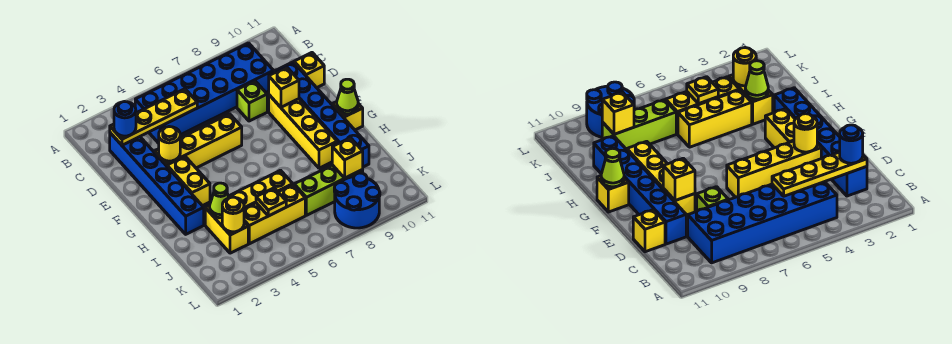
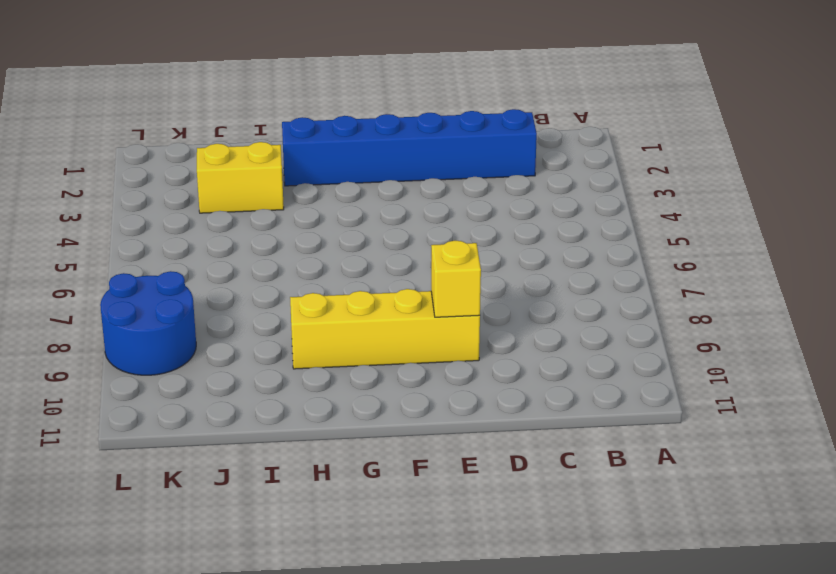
none -> blue 2x6 brick [135,43,274,143]
none -> lime 1x1 brick [237,81,267,121]
none -> blue 1x6 brick [275,62,369,167]

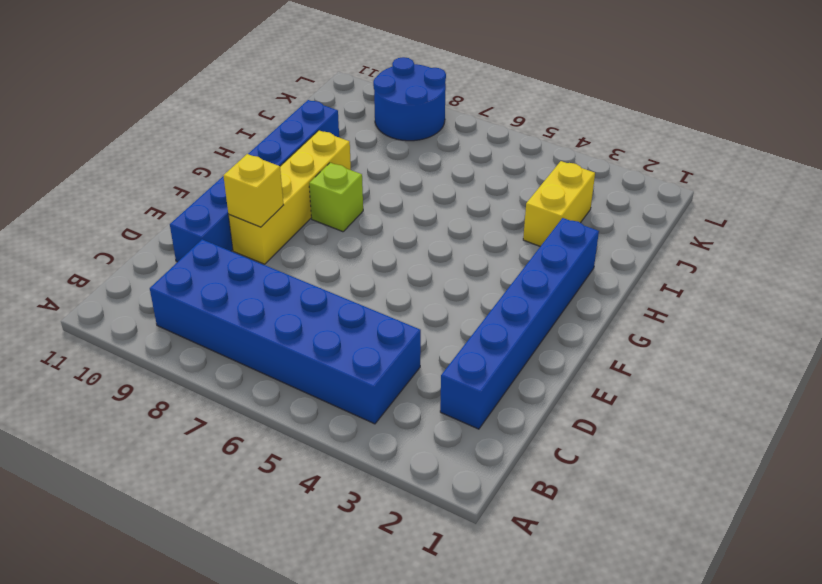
lime 1x1 brick [309,163,363,232] -> lime 1x1 brick moved to [237,81,267,121]
none -> yellow 1x1 brick [294,53,324,88]
none -> yellow 1x4 brick [154,114,242,168]
none -> yellow 1x2 brick [167,157,210,206]

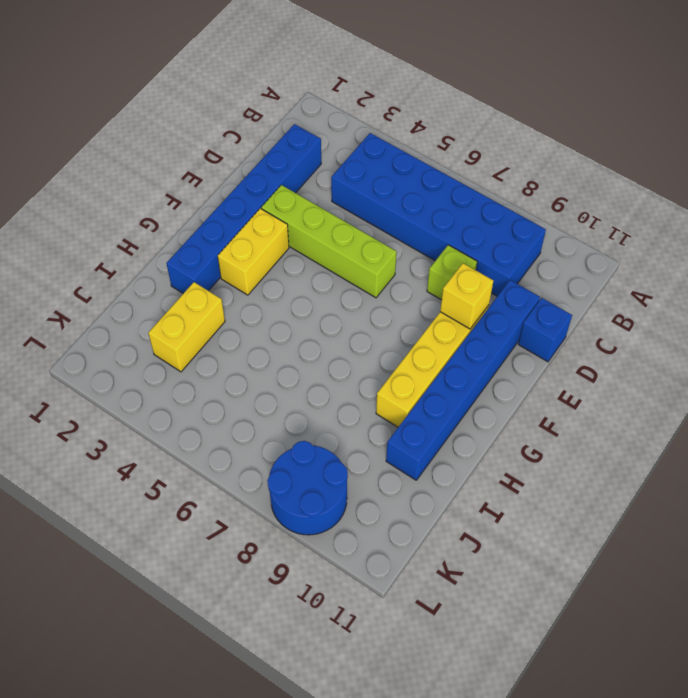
blue 1x1 brick [518,298,572,362] -> yellow 1x1 brick [294,53,324,88]
lime 1x4 brick [261,185,397,298] -> yellow 1x4 brick [154,114,242,168]
none -> yellow 1x1 brick [332,102,363,130]
none -> yellow 1x3 brick [228,170,293,209]
none -> yellow 1x3 brick [244,185,305,244]

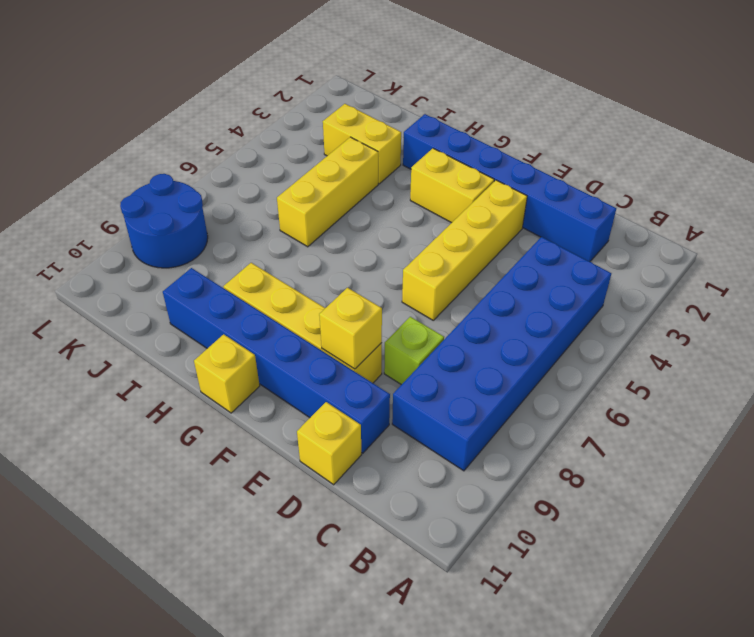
none -> yellow 1x3 brick [244,185,305,244]
none -> lime 1x3 brick [294,165,363,215]
none -> yellow 1x4 plate [110,89,197,145]

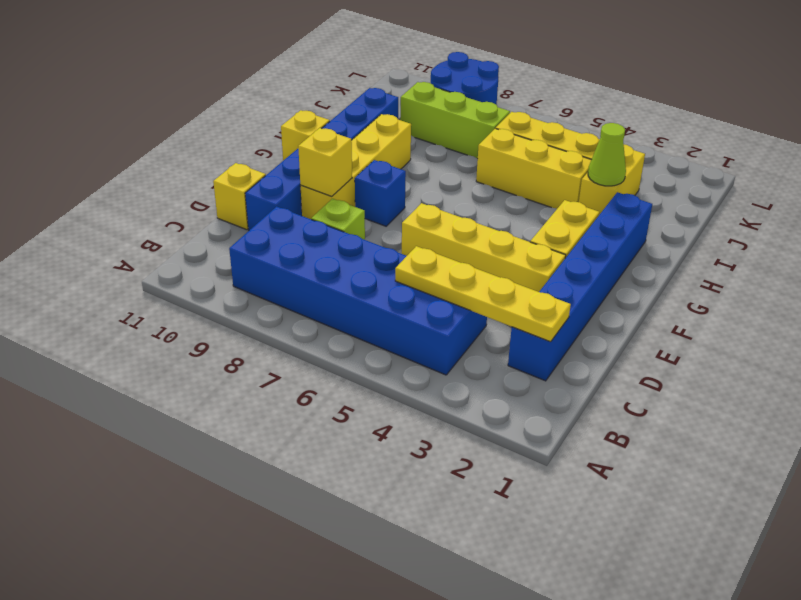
blue 1x1 brick [355,160,406,226] -> none
none -> yellow 1x1 round brick [159,127,180,161]
none -> lime 1x1 cone [337,79,358,114]
none -> yellow 1x1 round brick [222,197,244,232]

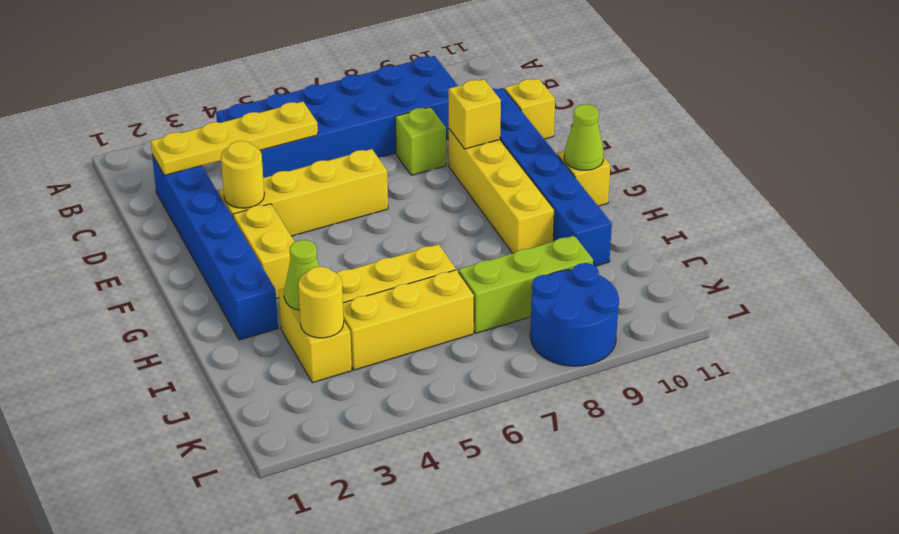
none -> yellow 1x1 plate [256,188,286,216]
none -> yellow 1x1 brick [332,138,363,178]
none -> blue 1x1 round brick [114,102,136,136]

